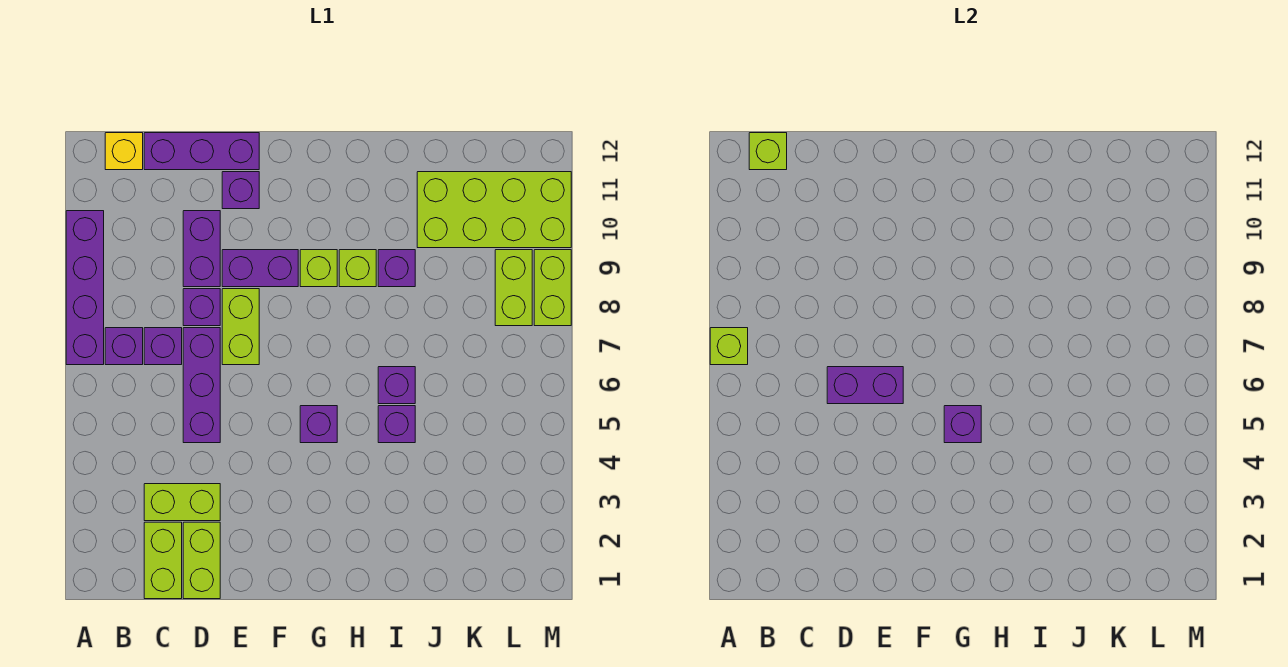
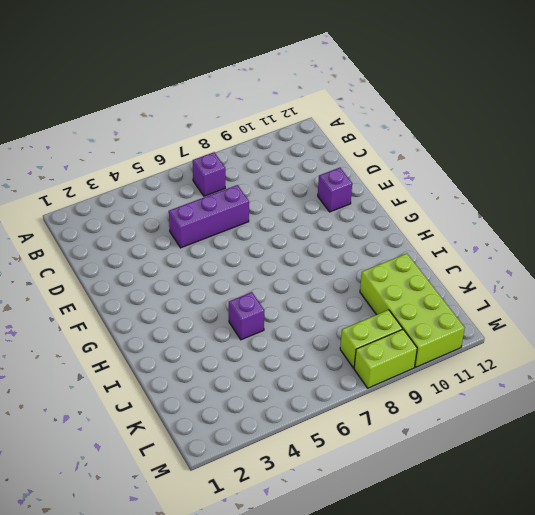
none -> purple 1x4 brick [66,211,104,365]
none -> yellow 1x1 brick [105,133,143,170]
none -> lime 1x2 brick [144,522,182,599]

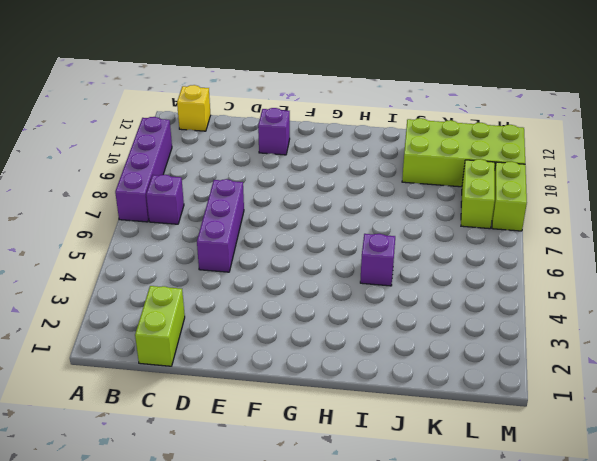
none -> lime 1x2 brick [144,484,220,521]
none -> purple 1x1 brick [144,328,182,365]
none -> purple 1x3 brick [144,133,259,170]

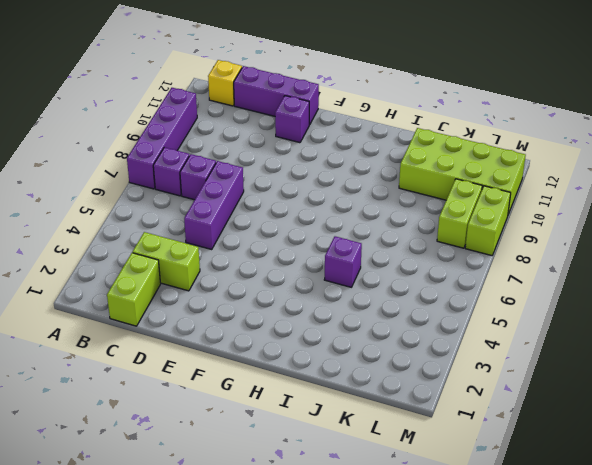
none -> lime 1x2 brick [183,522,220,599]
none -> purple 1x1 brick [183,289,220,326]
none -> purple 1x2 brick [183,211,220,287]

